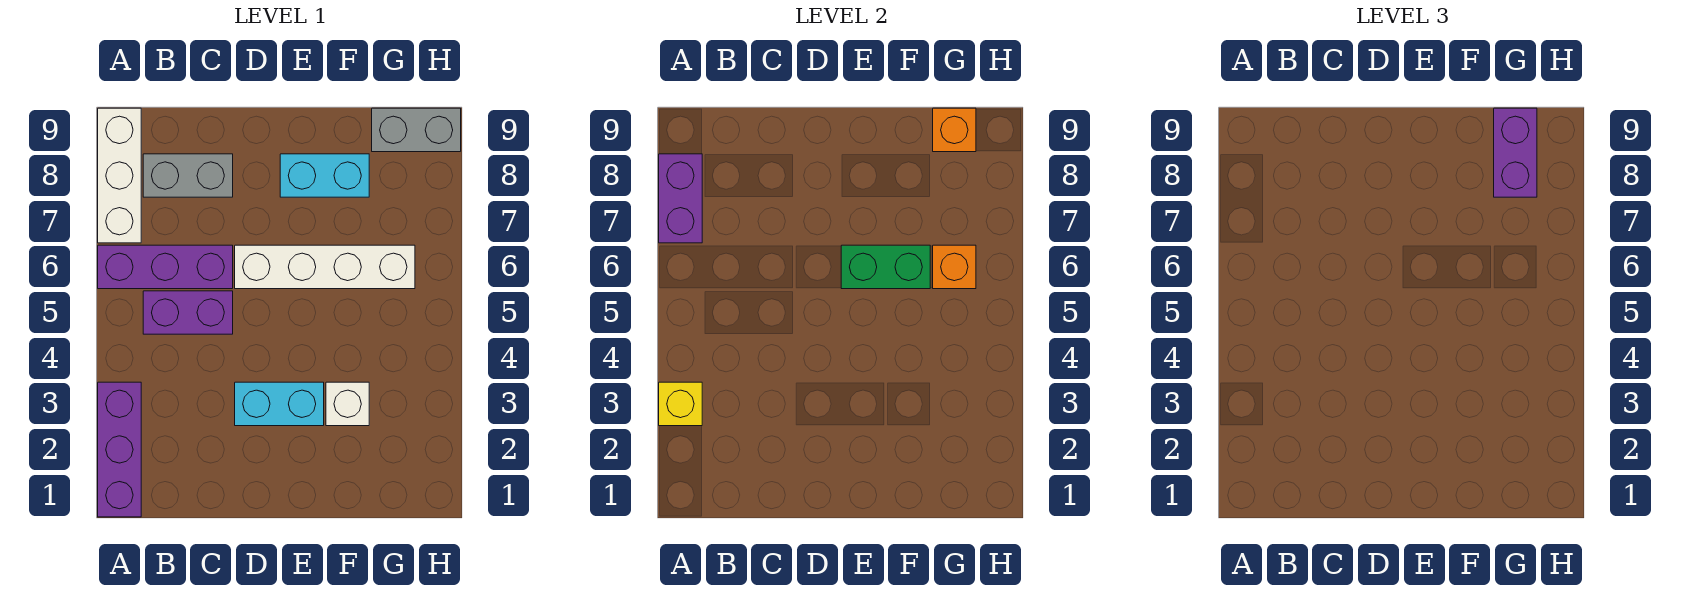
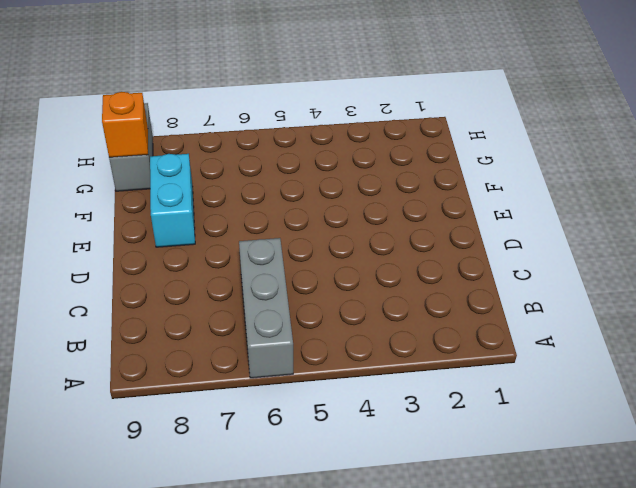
grey 1x3 brick [239,238,293,378] -> purple 1x3 brick [98,245,233,289]
none -> purple 1x3 brick [98,382,141,517]
none -> white 1x3 brick [98,108,141,243]
none -> purple 1x2 brick [143,291,233,334]

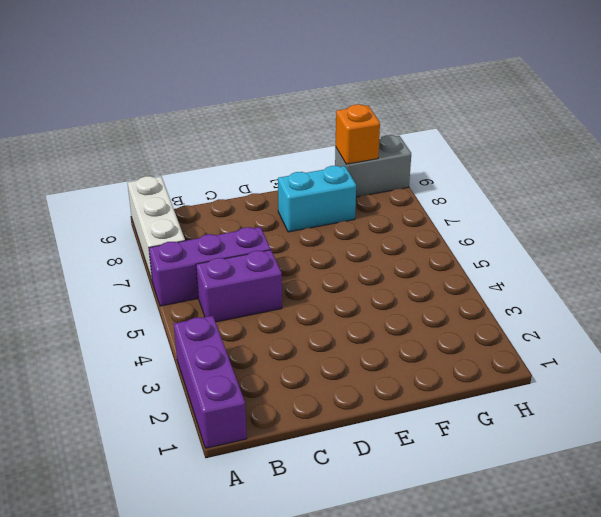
none -> grey 1x2 brick [143,154,233,197]
none -> cyan 1x2 brick [235,382,324,426]
none -> white 1x4 brick [235,245,415,289]

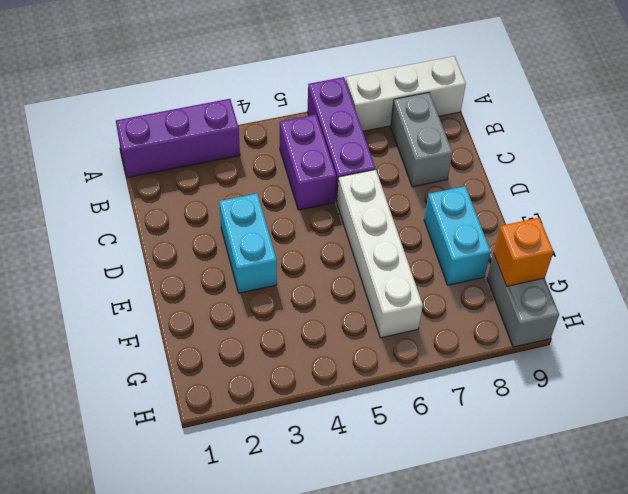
none -> white 1x1 brick [326,382,369,426]
none -> yellow 1x1 brick [659,382,702,426]
none -> purple 1x2 brick [659,154,702,243]

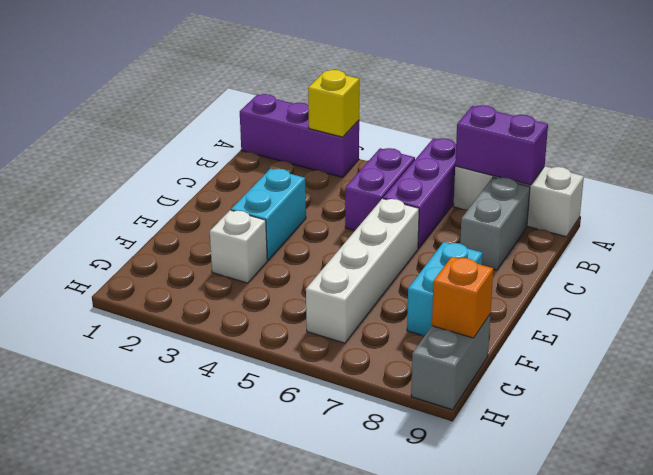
none -> green 1x2 brick [841,245,930,289]
none -> orange 1x1 brick [933,245,976,289]
none -> purple 1x2 brick [1494,108,1537,197]

